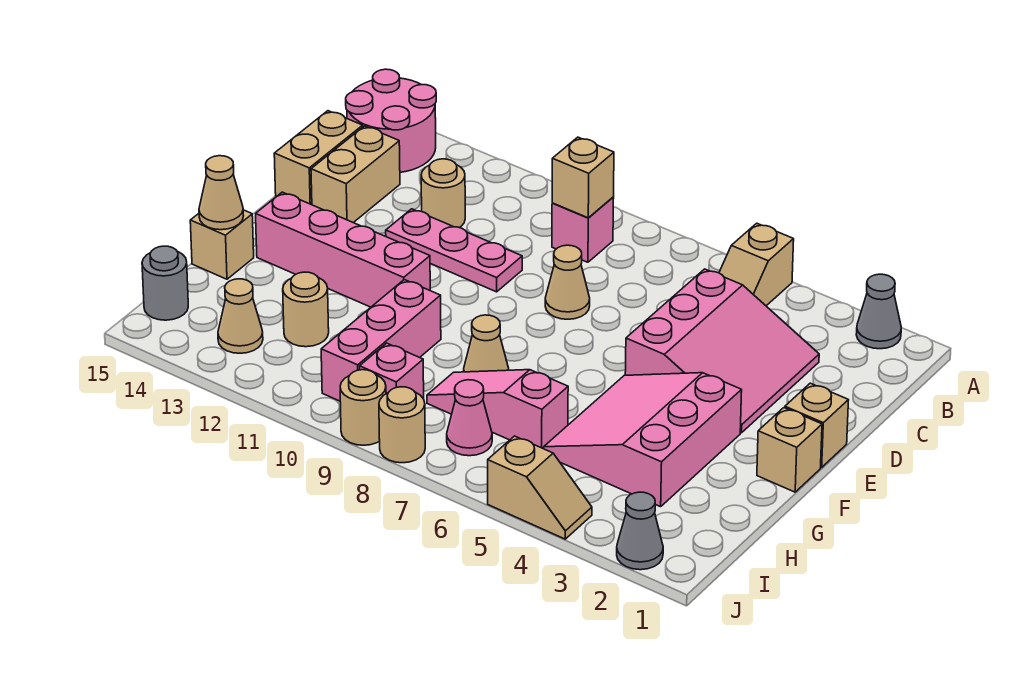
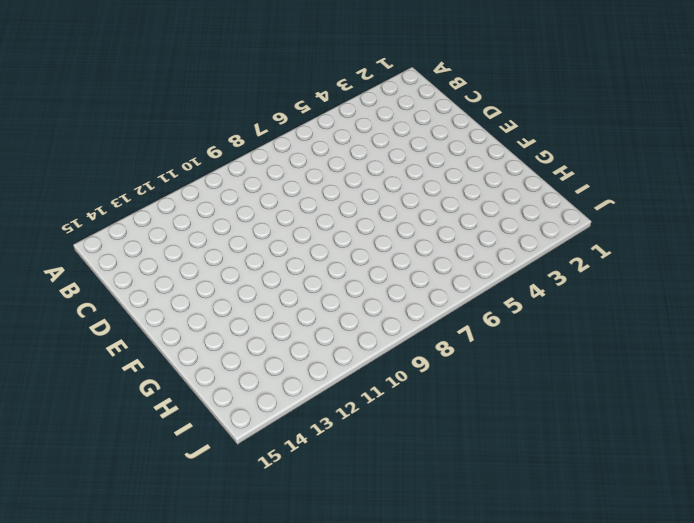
none -> grey 1x1 cone [856,274,901,349]
none -> tan 1x2 slope [719,223,794,306]
none -> pink 2x2 round brick [346,69,436,172]

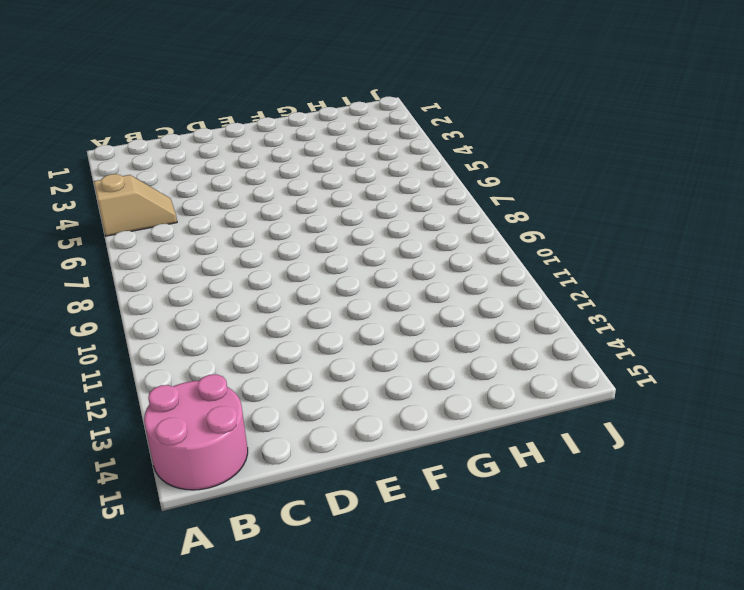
none -> grey 1x1 cone [856,274,901,349]
none -> pink 1x1 brick [552,197,614,262]
none -> pink 3x3 slope [625,269,819,433]

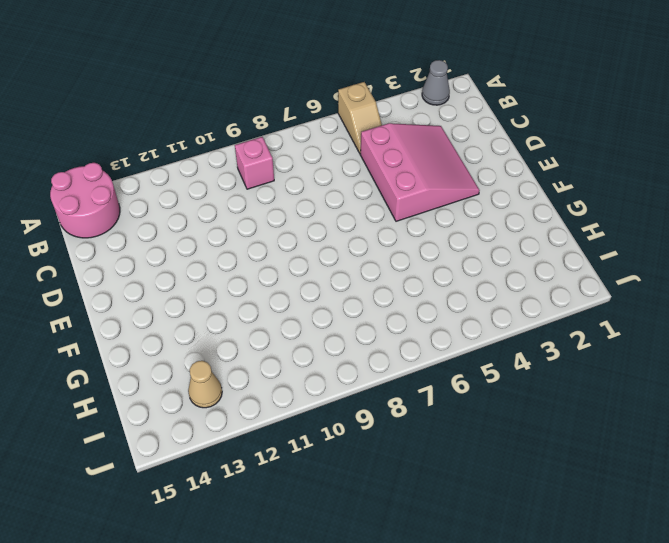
none -> tan 1x1 round brick [421,159,465,228]
none -> tan 1x2 brick [311,126,400,223]
none -> tan 1x2 brick [274,111,363,205]

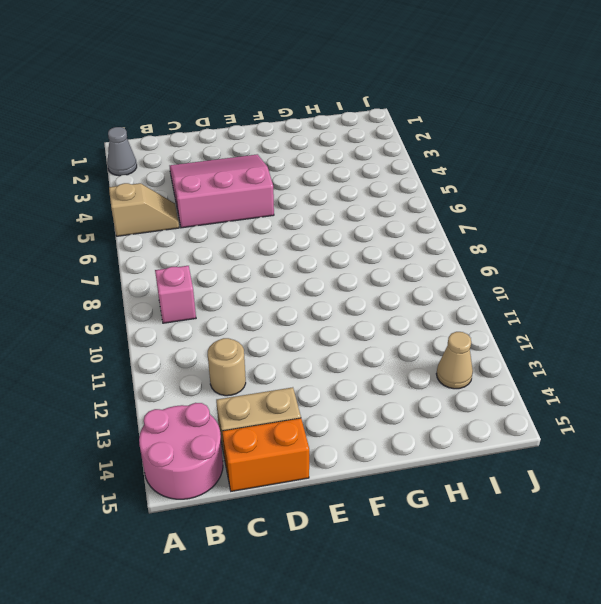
orange 1x2 brick [222,418,309,491] -> tan 1x2 brick [274,111,363,205]
none -> tan 1x1 cone [545,245,590,319]
none -> pink 1x3 plate [386,209,522,292]
none -> tan 1x1 brick [785,383,848,467]

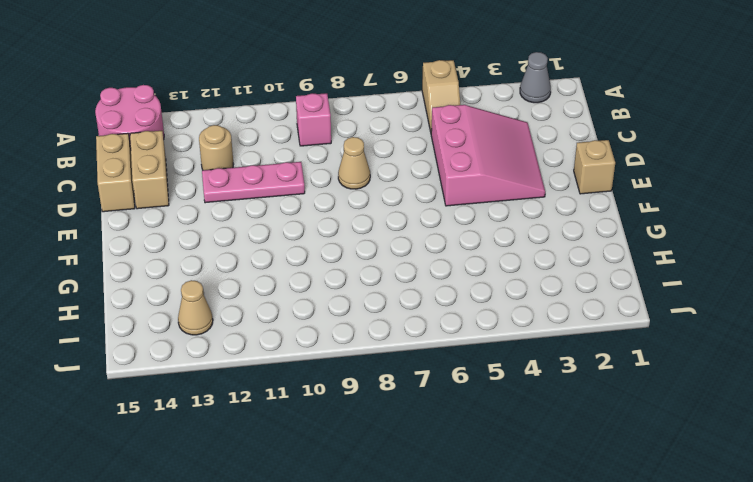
none -> tan 1x1 brick [757,408,822,492]
none -> pink 3x3 slope [544,373,742,507]
none -> pink 1x4 brick [256,192,430,307]

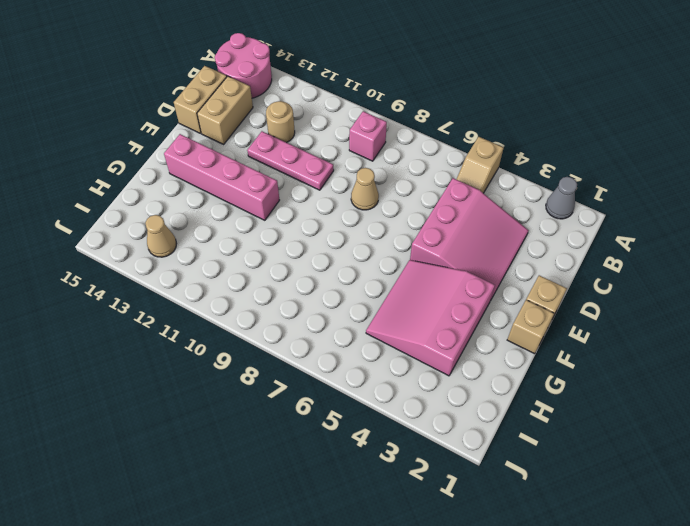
none -> tan 1x1 cone [464,315,509,372]
none -> pink 1x3 brick [321,280,441,401]
none -> tan 1x1 brick [190,210,254,279]

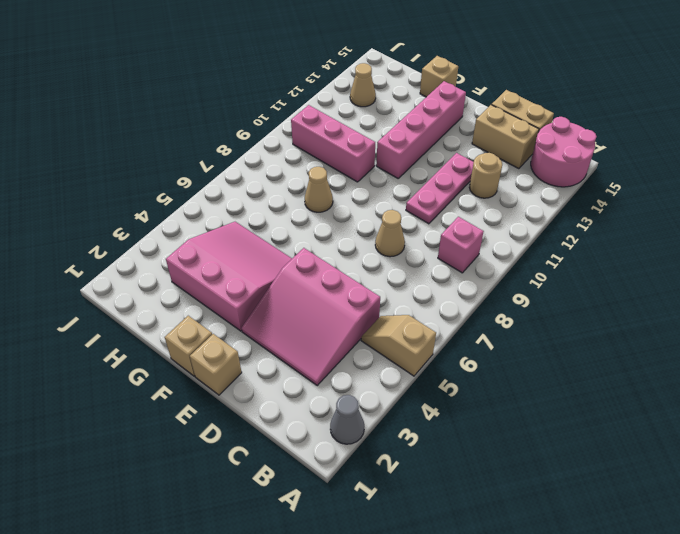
none -> pink 1x3 slope [427,370,568,449]
none -> tan 1x1 round brick [283,272,329,347]
none -> pink 1x1 cone [447,380,492,456]

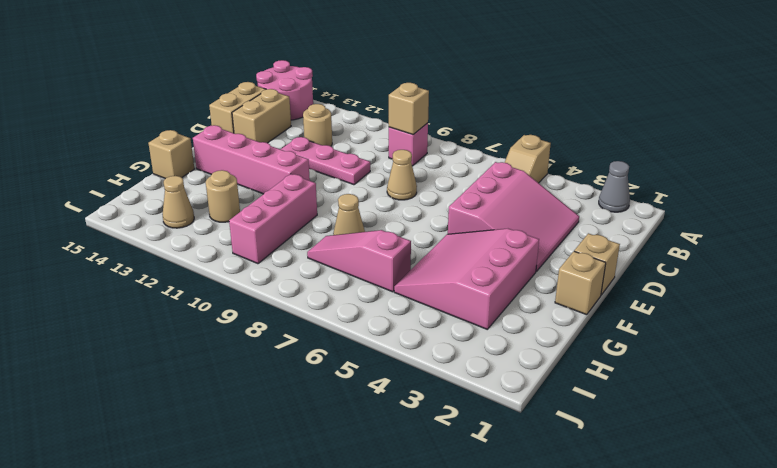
none -> pink 1x1 cone [447,380,492,456]
none -> pink 1x1 brick [360,343,424,399]
none -> grey 1x1 round brick [142,246,188,320]

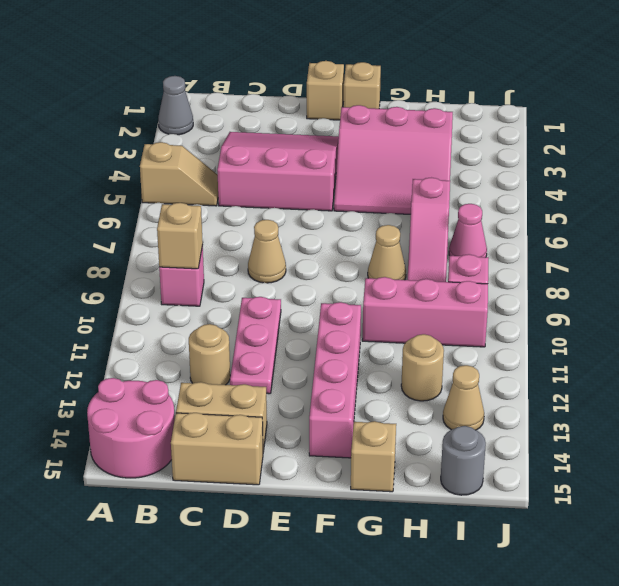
none -> grey 1x1 cone [617,492,663,570]
none -> tan 1x2 slope [488,436,592,539]
none -> tan 1x1 round brick [379,387,425,463]

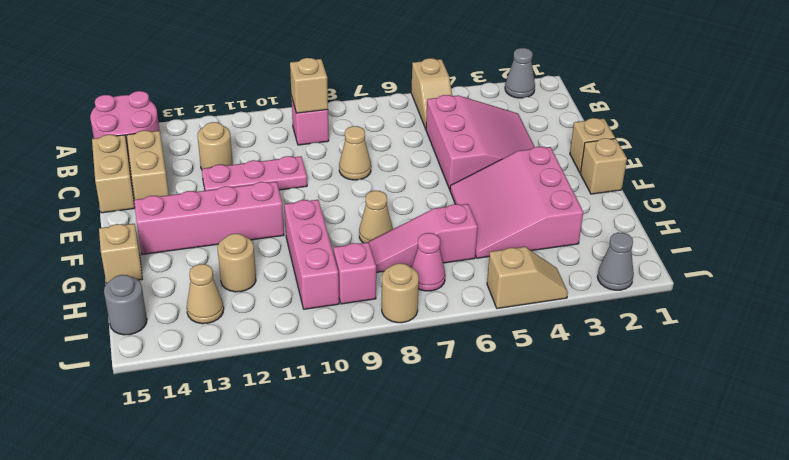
none -> tan 1x1 round brick [340,370,386,445]
none -> tan 1x1 cone [199,156,243,230]

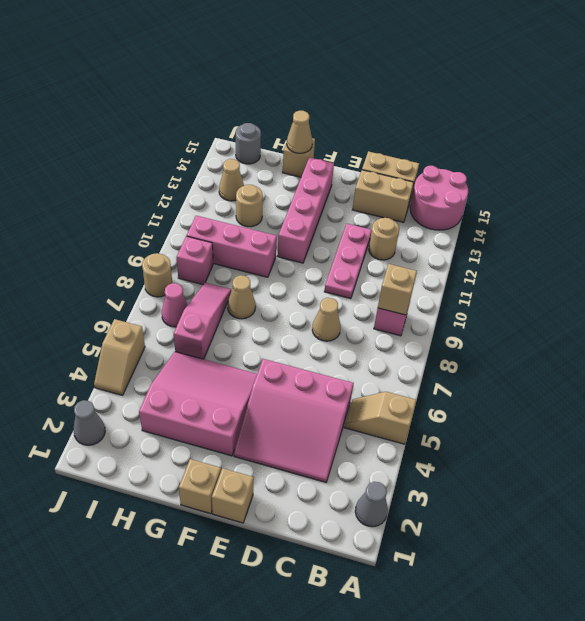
none -> tan 1x1 round brick [340,370,386,445]

